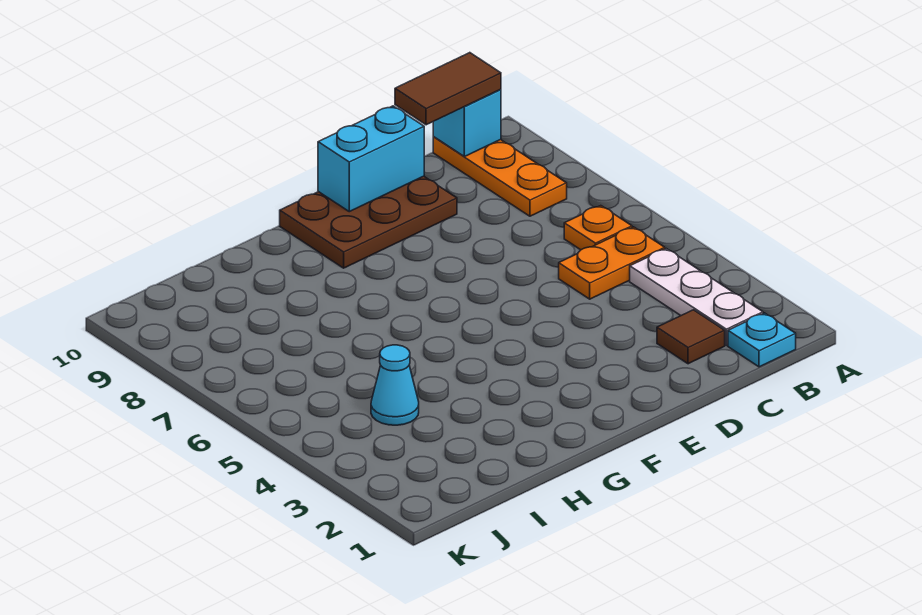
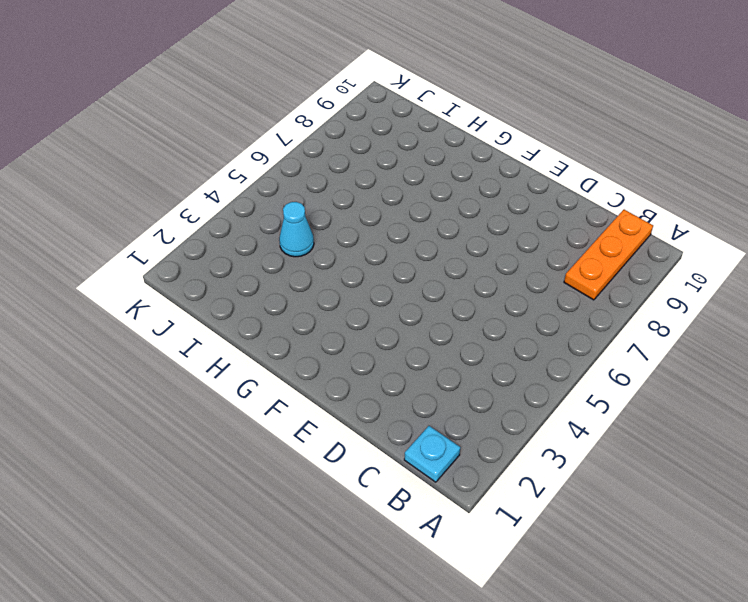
none -> white 1x3 plate [630,249,763,345]
none -> orange 1x2 plate [559,227,665,299]

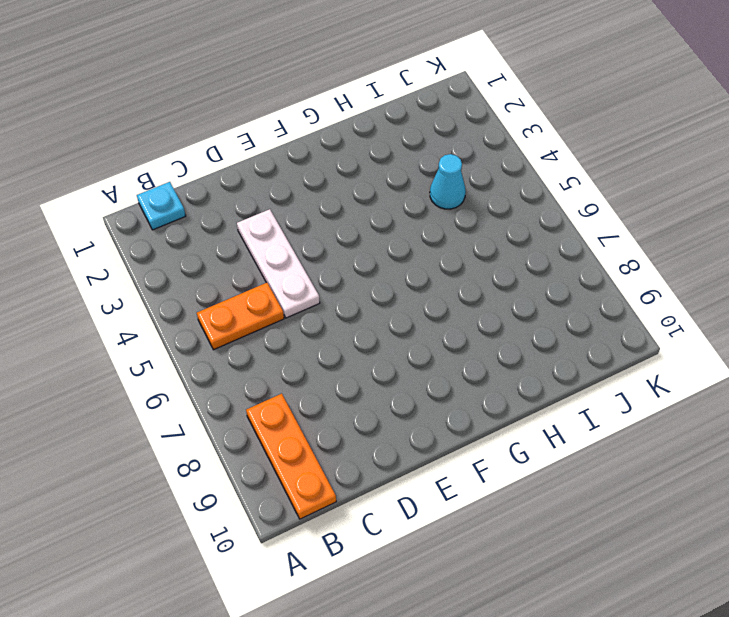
white 1x3 plate [237,209,320,318] -> white 1x3 plate moved to [630,249,763,345]
none -> orange 1x1 plate [564,206,632,250]
none -> brown 1x1 tile [657,310,725,364]

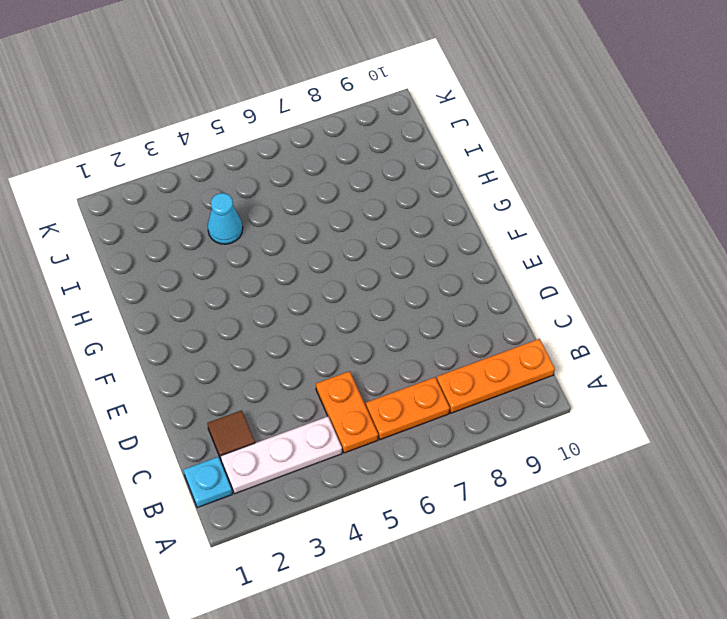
orange 1x2 plate [366,377,450,440] -> orange 1x1 plate [564,206,632,250]
none -> brown 2x3 plate [280,176,457,268]
none -> cyan 1x1 brick [433,90,501,157]

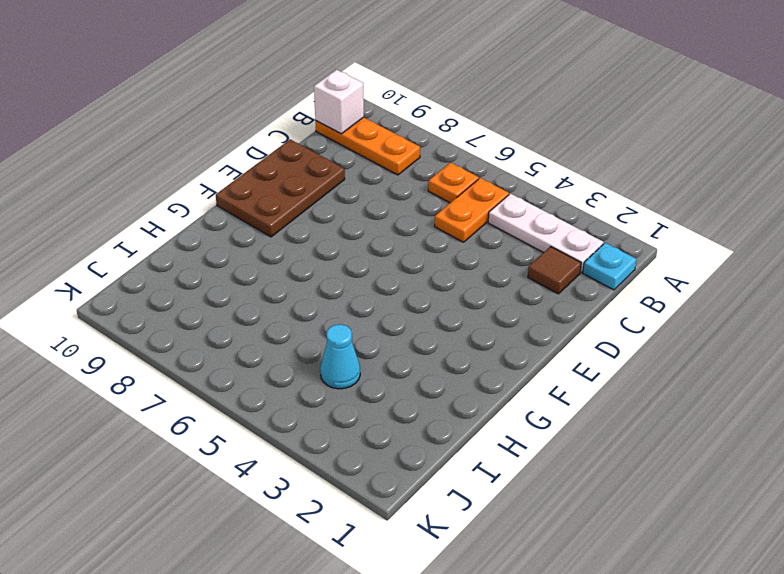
white 1x1 brick [314,70,364,134] -> cyan 1x1 brick [433,90,501,157]
none -> cyan 1x2 brick [318,106,424,212]
none -> brown 1x2 tile [395,53,501,125]

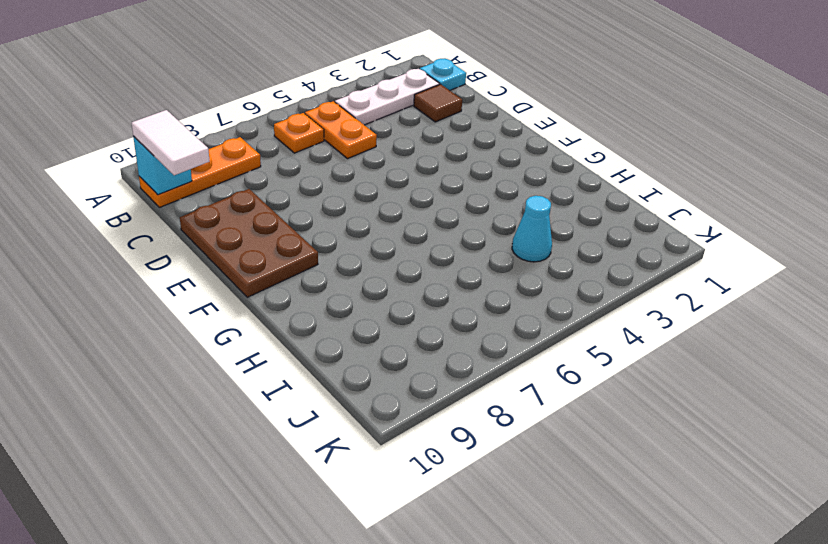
white 1x2 tile [132,110,210,175] -> brown 1x2 tile [395,53,501,125]
none -> cyan 1x2 brick [318,106,424,212]

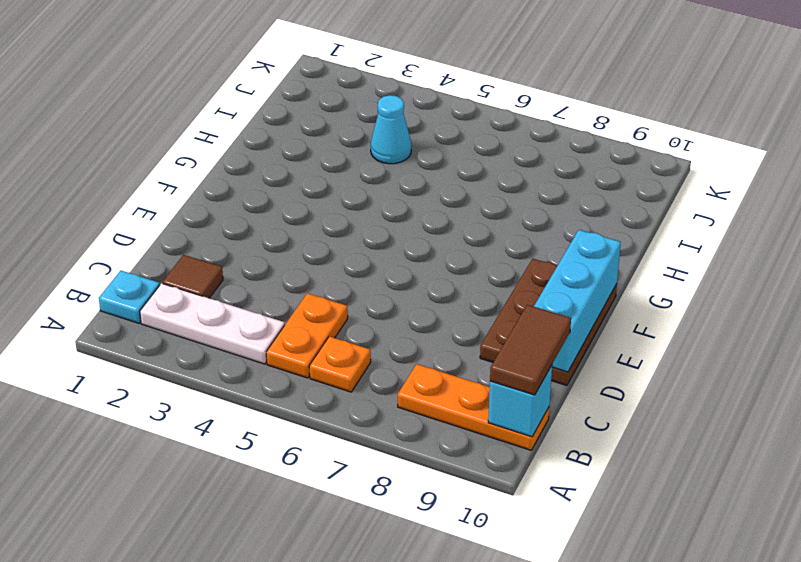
cyan 1x3 brick [534,230,621,372] -> cyan 1x2 brick [318,106,424,212]

